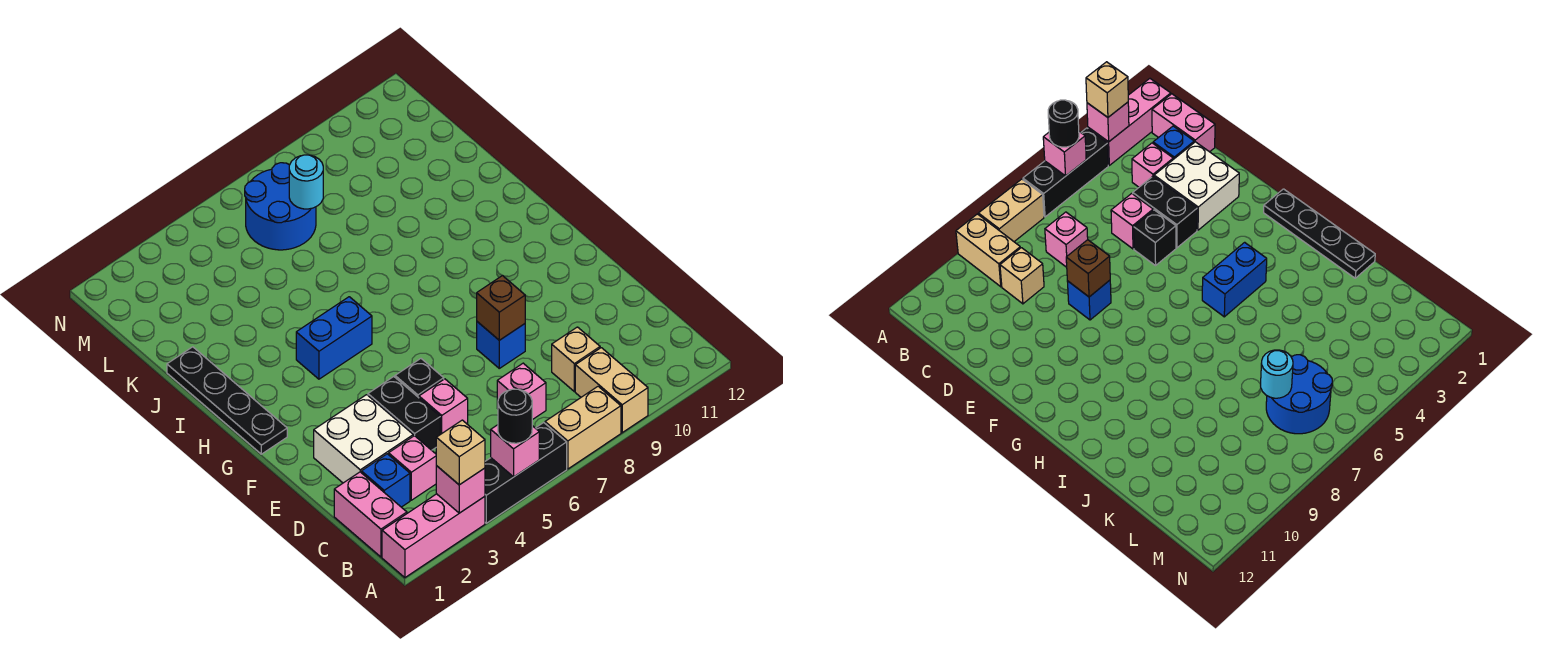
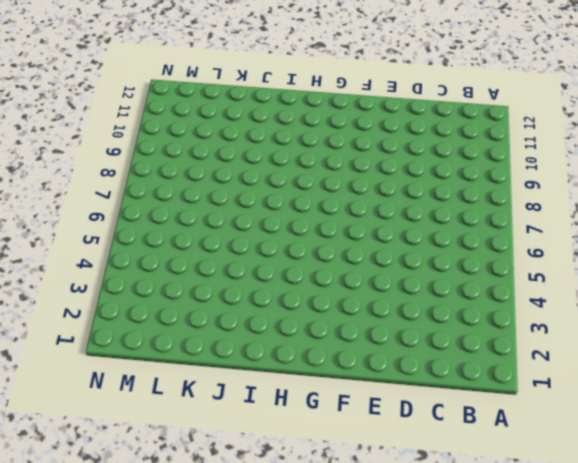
none -> pink 1x3 brick [382,494,485,578]
none -> black 1x3 brick [485,423,567,523]
none -> tan 1x2 brick [545,386,621,469]

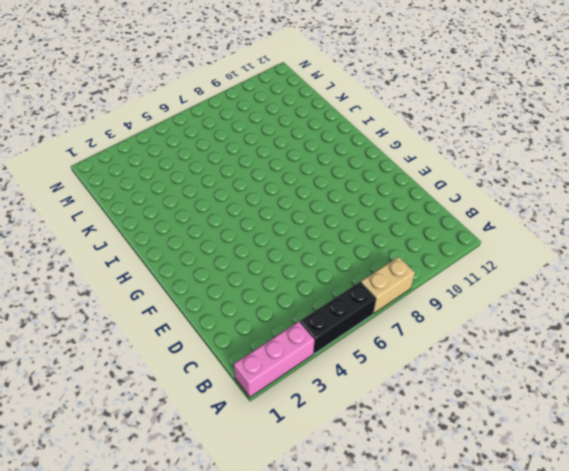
none -> tan 1x2 brick [575,348,648,433]
none -> pink 1x2 brick [334,472,407,557]
none -> blue 1x1 brick [361,454,410,507]

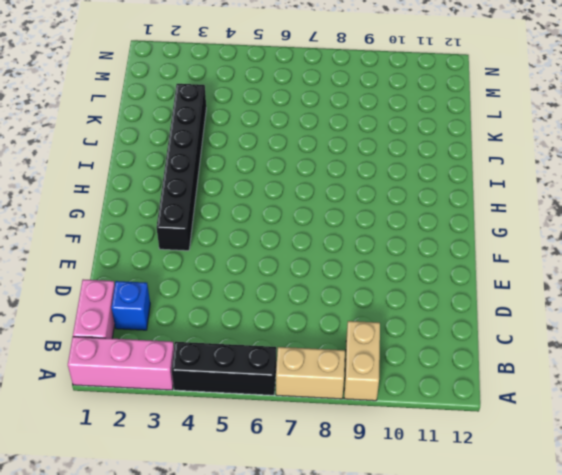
black 1x6 brick [156,84,206,251] -> none
none -> pink 1x1 brick [389,436,437,500]
none -> pink 1x1 brick [497,363,546,420]
none -> tan 1x1 brick [552,327,600,391]

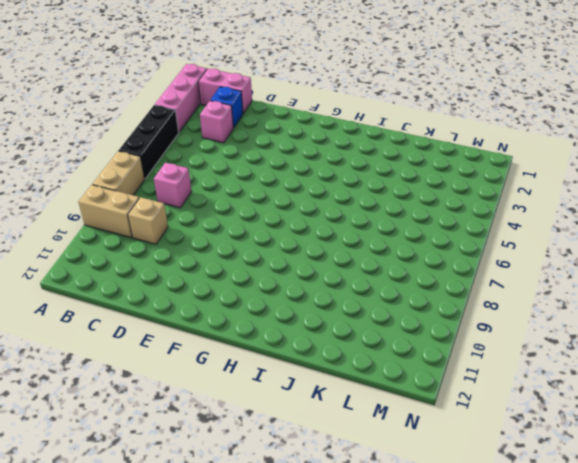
none -> white 2x2 brick [314,395,413,483]
none -> black 1x2 brick [368,377,440,450]
none -> pink 1x1 brick [419,379,468,434]

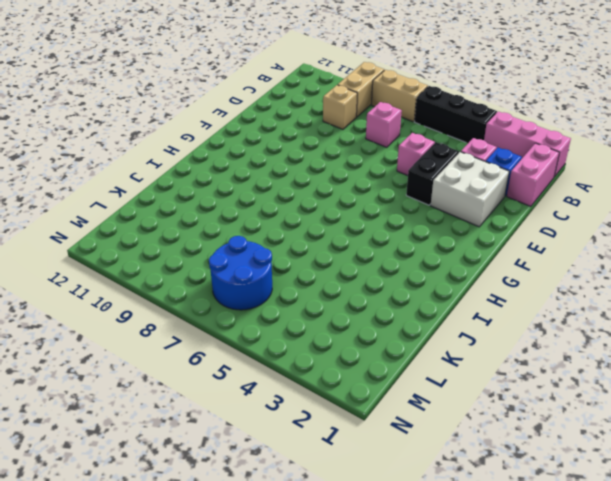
none -> black 1x1 brick [395,359,444,398]
none -> blue 1x1 brick [477,322,525,368]
none -> black 1x4 plate [167,347,287,454]

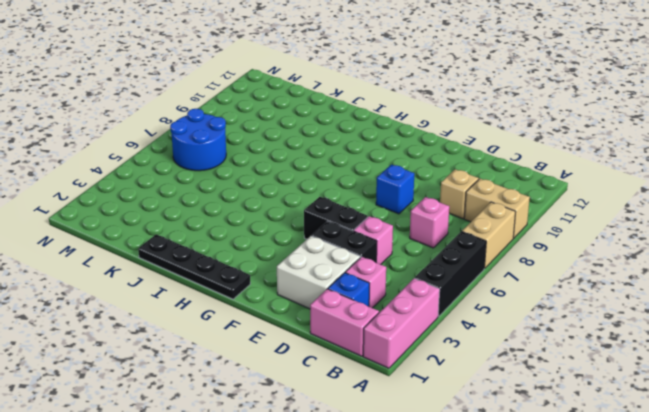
black 1x2 brick [304,197,368,239] -> black 1x1 brick [395,359,444,398]
none -> blue 1x2 brick [296,297,372,379]
none -> pink 1x1 brick [436,466,485,513]
none -> pink 1x1 brick [491,425,539,477]

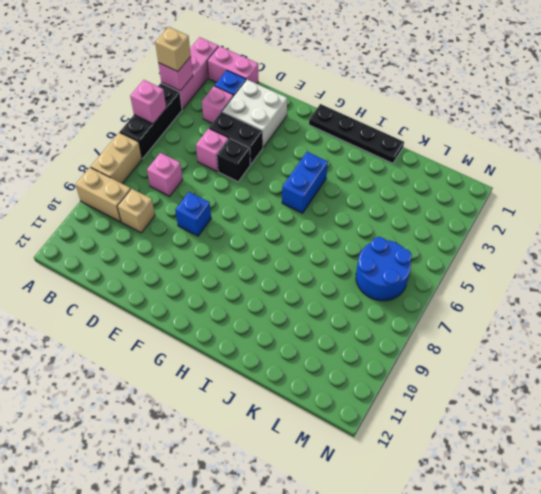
none -> brown 1x1 brick [477,276,525,340]
none -> cyan 1x1 round brick [289,155,323,209]
none -> black 1x1 round brick [498,389,532,443]

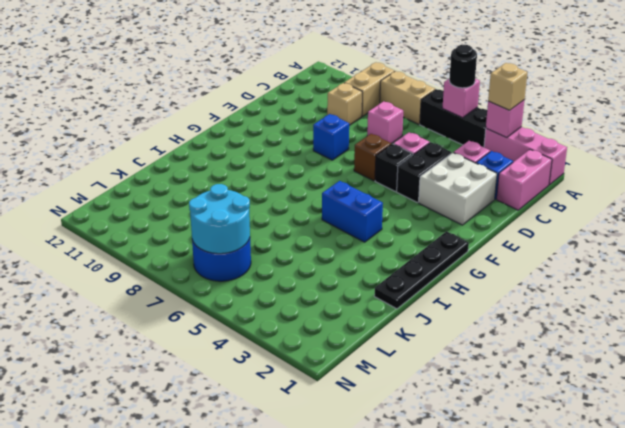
brown 1x1 brick [354,134,391,181] -> brown 1x1 brick moved to [477,276,525,340]
cyan 2x2 round brick [189,184,250,254] -> cyan 1x1 round brick [289,155,323,209]

